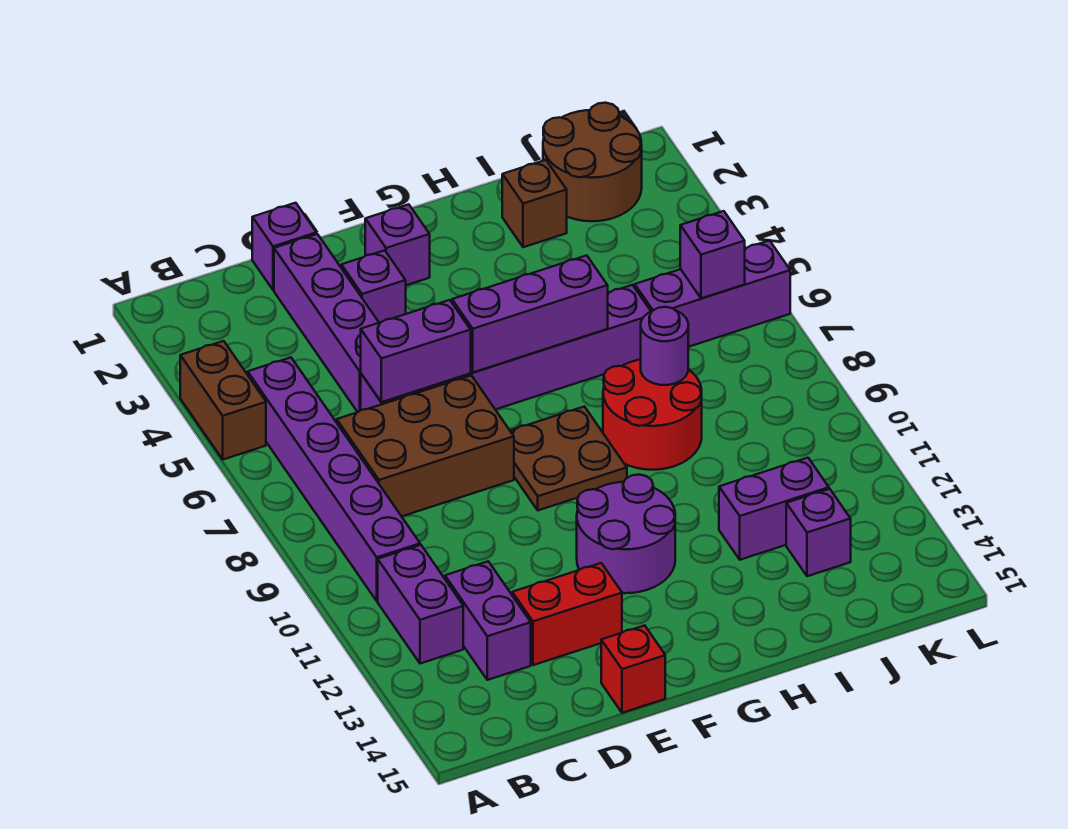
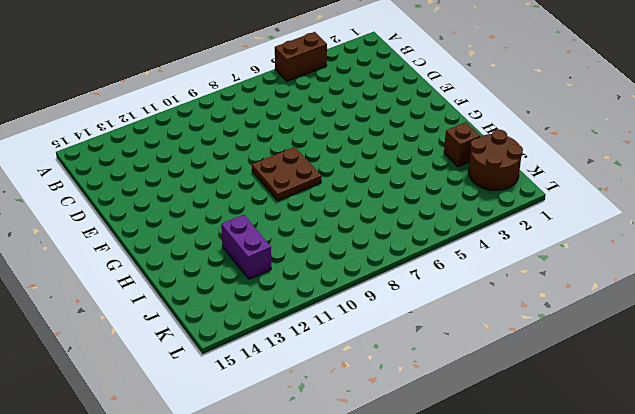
none -> purple 1x6 brick [248,357,420,601]
none -> purple 1x2 brick [378,545,463,664]
none -> brown 2x3 brick [337,375,514,516]

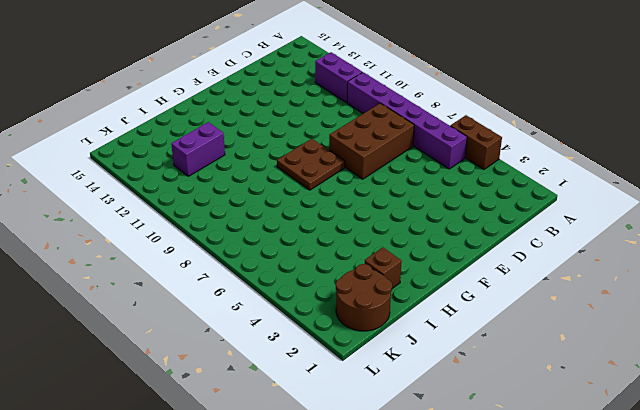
none -> purple 1x2 brick [445,561,531,680]
none -> purple 1x1 brick [252,203,317,290]
none -> purple 1x4 brick [274,234,379,412]

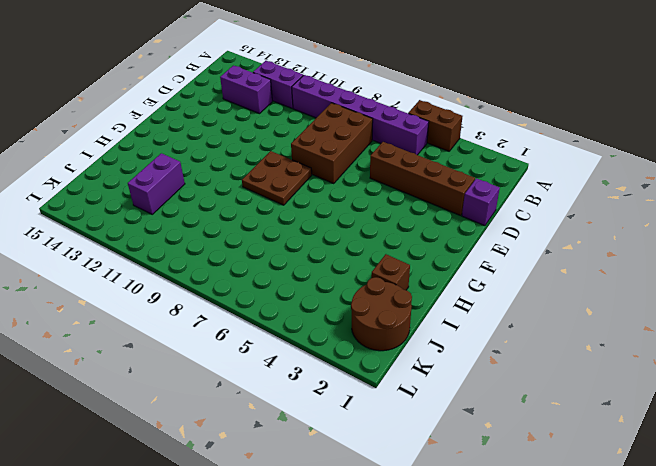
brown 1x4 brick [370,142,475,216] -> purple 1x4 brick [274,234,379,412]
none -> purple 1x6 brick [361,285,651,410]
none -> red 1x2 brick [512,563,622,665]
none -> purple 1x1 brick [341,250,406,323]

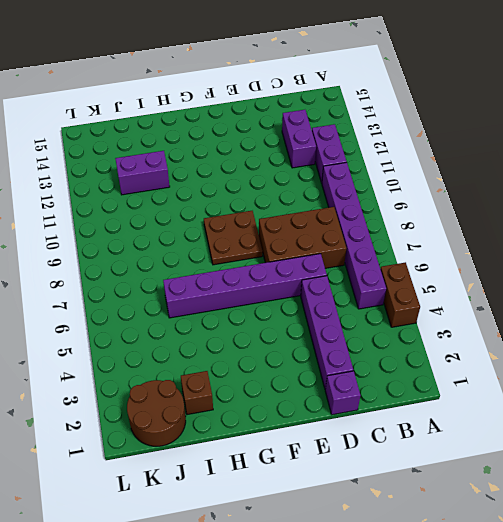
none -> red 1x2 brick [512,563,622,665]
none -> purple 1x1 brick [341,250,406,323]
none -> red 1x1 brick [601,625,665,713]

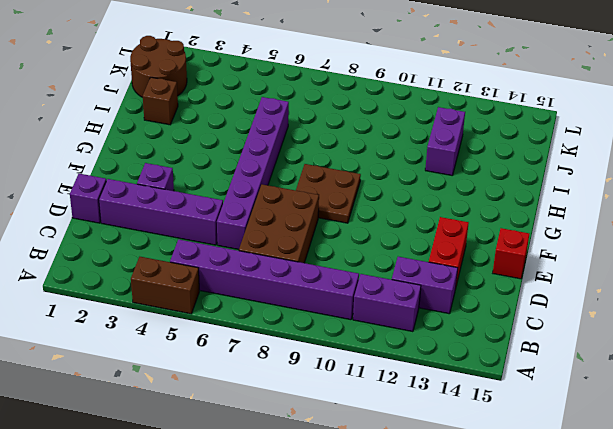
none -> purple 1x1 brick [365,204,430,285]
none -> purple 2x2 round brick [577,475,675,593]
none -> red 2x2 round brick [603,360,702,470]

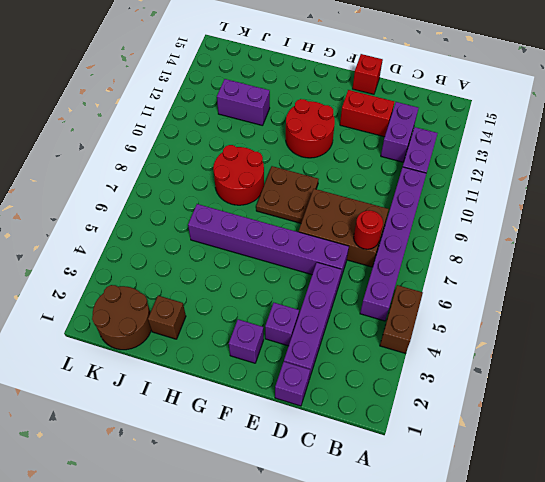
red 1x1 round brick [354,210,383,249] -> none
red 2x2 round brick [286,99,335,158] -> purple 2x2 round brick [577,475,675,593]
none -> purple 1x3 brick [635,240,790,347]
none -> purple 1x1 brick [786,489,851,576]
none -> purple 1x2 brick [361,300,471,402]

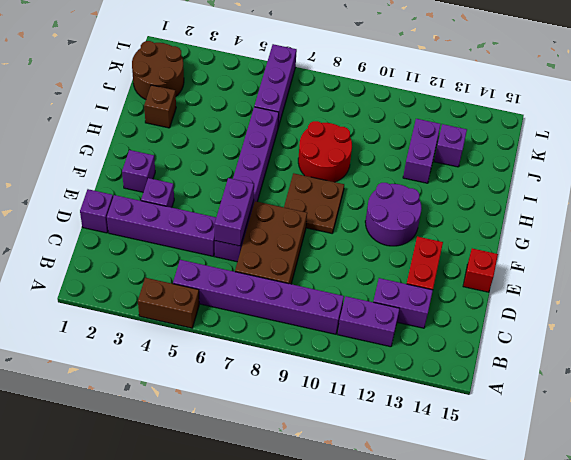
none -> purple 1x3 brick [452,255,608,372]
none -> purple 1x1 round brick [641,307,688,385]
none -> purple 1x1 brick [680,211,745,298]

